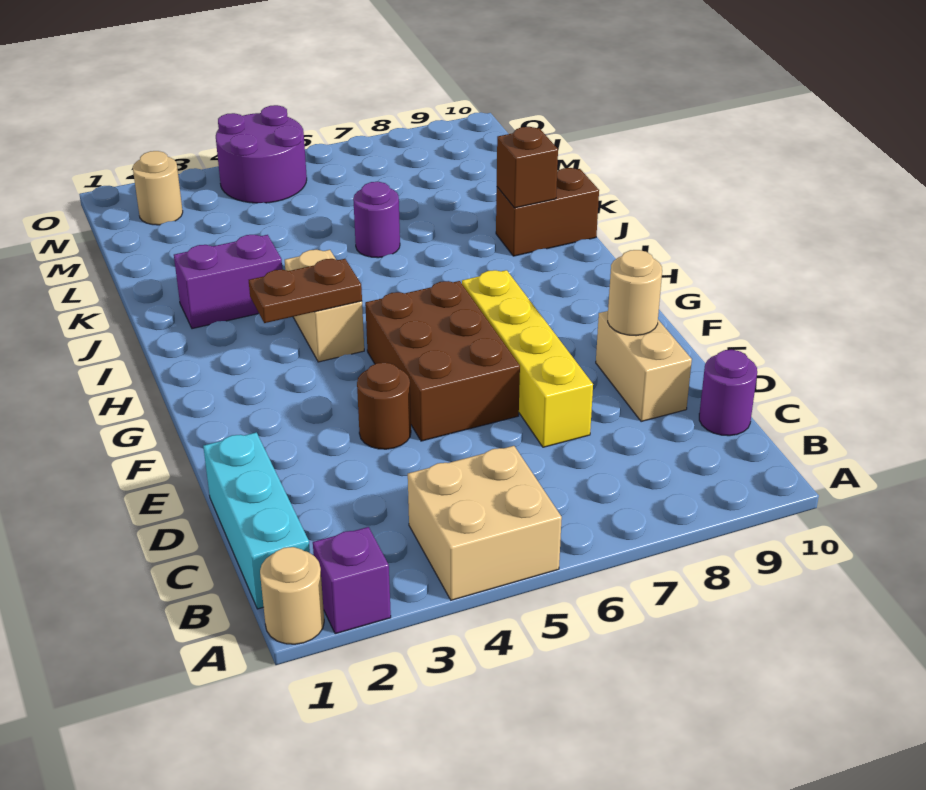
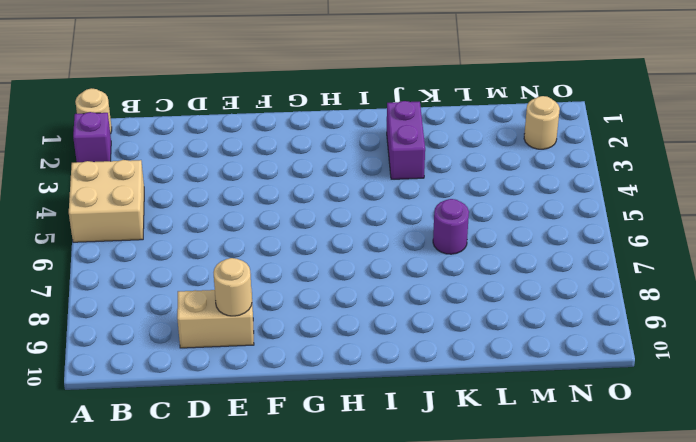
none -> cyan 1x3 brick [203,432,310,609]
none -> purple 1x1 round brick [699,350,757,436]
none -> yellow 1x4 brick [462,270,593,447]

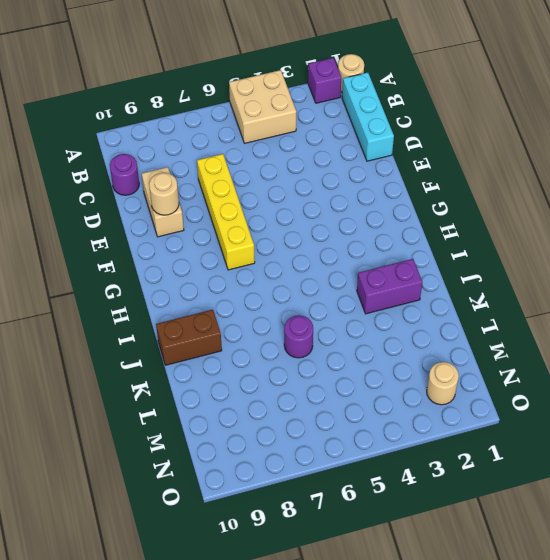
none -> brown 1x1 round brick [357,363,411,449]
none -> brown 2x3 brick [365,281,520,441]
none -> tan 1x2 brick [285,250,364,362]

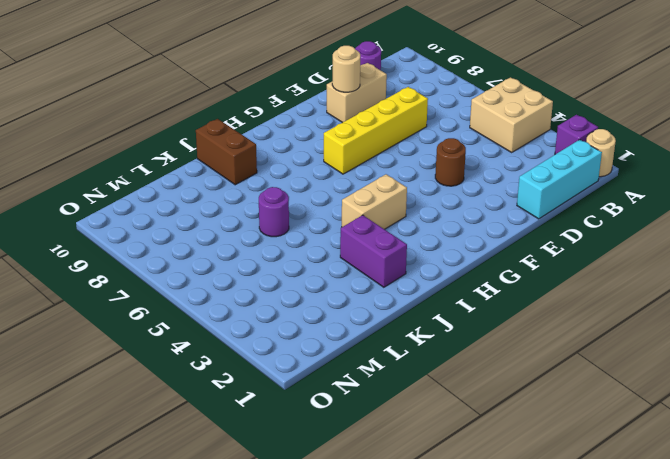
none -> brown 2x3 brick [365,281,520,441]
none -> tan 1x1 round brick [133,151,183,225]
none -> purple 2x2 round brick [216,105,307,203]

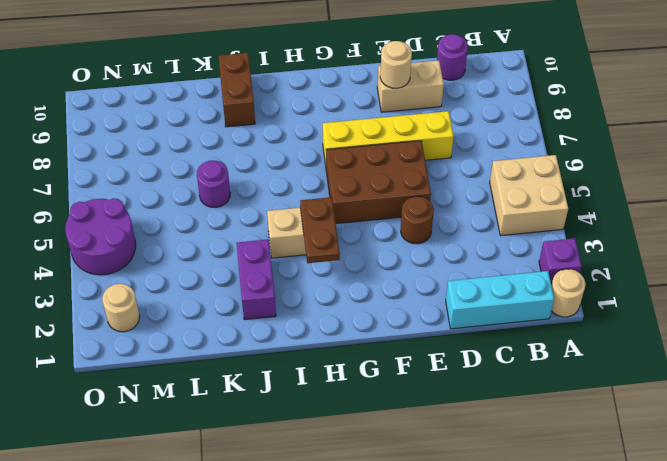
none -> brown 1x1 brick [497,127,558,208]

